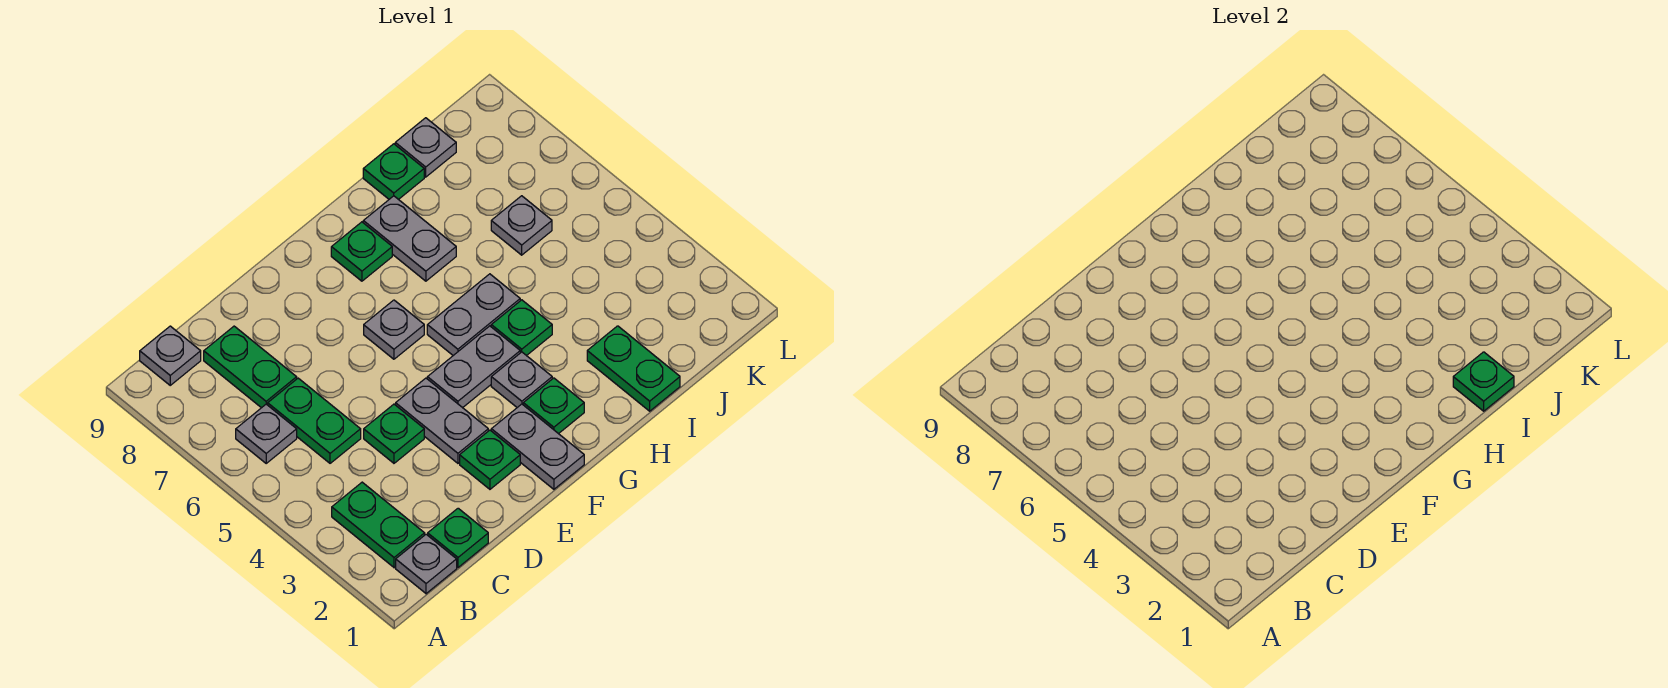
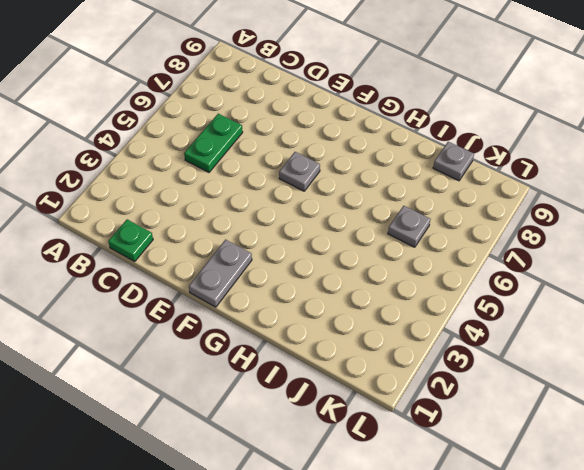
none -> grey 1x1 plate [396,534,457,594]
none -> green 1x2 plate [332,482,425,568]
none -> grey 1x1 plate [236,404,297,463]

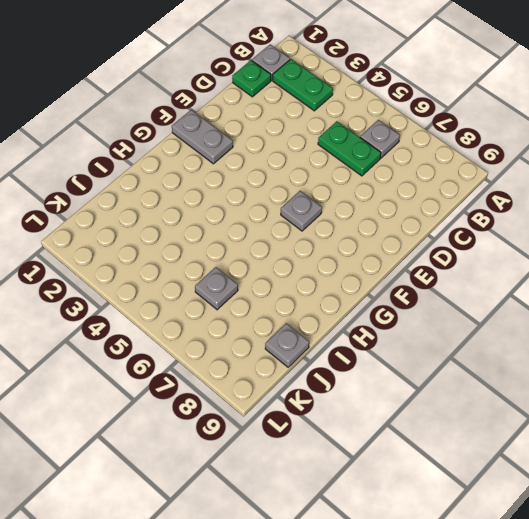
none -> grey 1x1 plate [140,326,201,385]
none -> green 1x2 plate [204,326,297,408]
none -> green 1x1 plate [364,404,424,463]

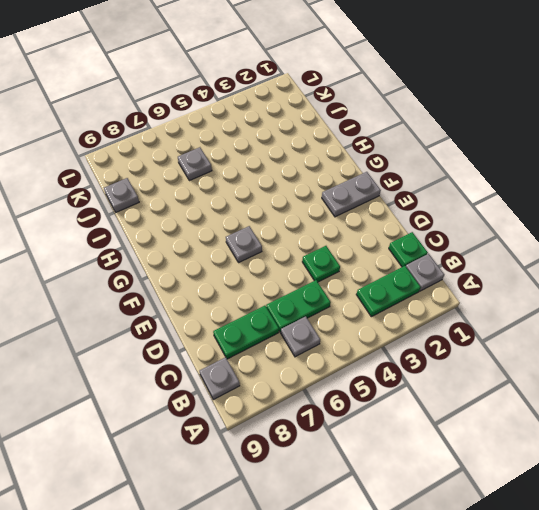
none -> green 1x1 plate [460,430,520,489]
none -> grey 1x2 plate [396,378,488,463]
none -> grey 1x2 plate [427,326,520,408]

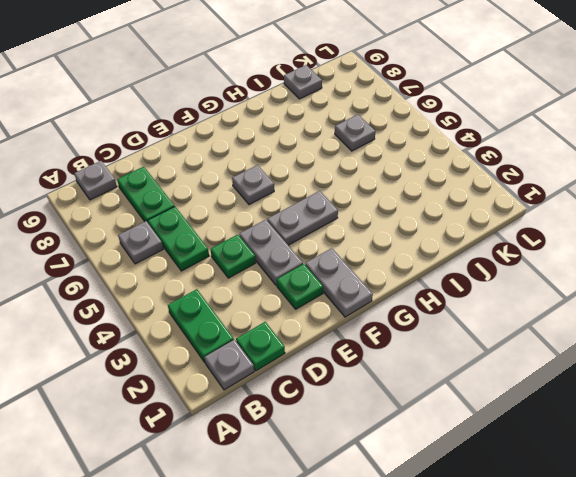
none -> green 1x1 plate [523,378,584,434]
none -> grey 1x1 plate [491,352,552,407]
none -> grey 1x2 plate [427,274,520,355]

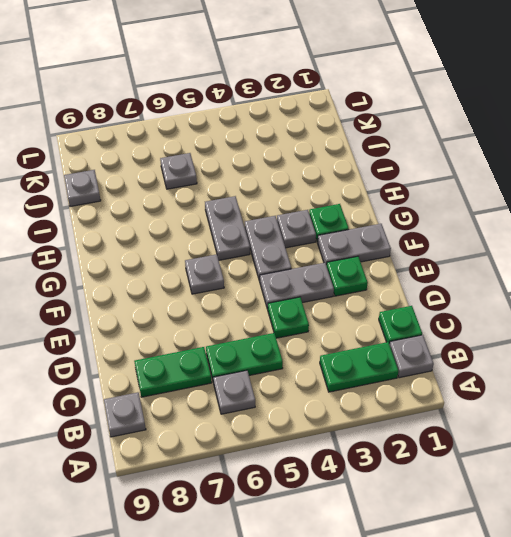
none -> green 1x1 plate [331,222,392,281]
none -> green 1x1 plate [491,300,552,356]
none -> grey 1x2 plate [363,196,456,281]

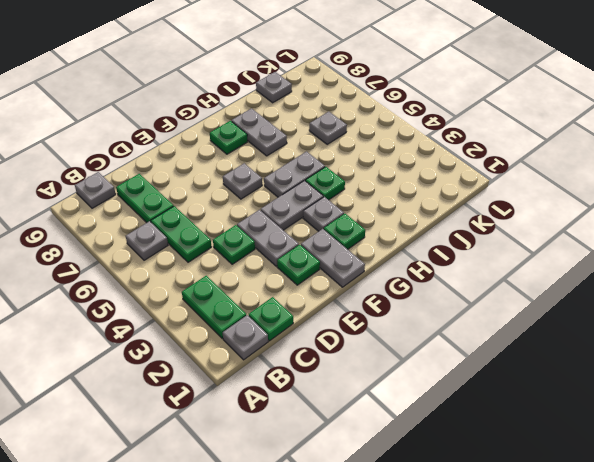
none -> green 1x2 plate [587,326,680,411]
none -> green 1x1 plate [363,144,424,200]
none -> green 1x1 plate [1453,352,1514,411]

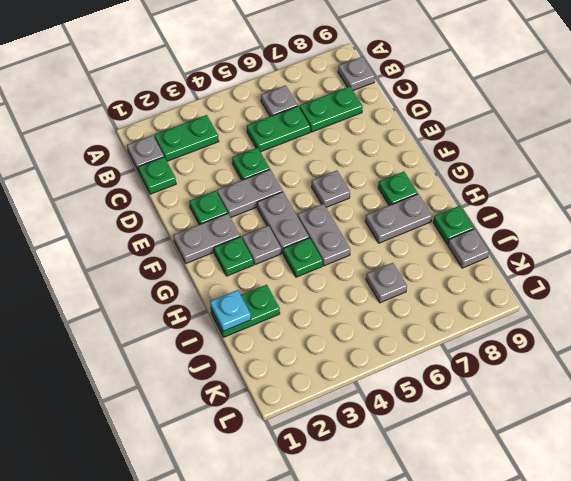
cyan 1x1 plate [210,290,251,331] -> green 1x1 plate [1453,352,1514,411]

